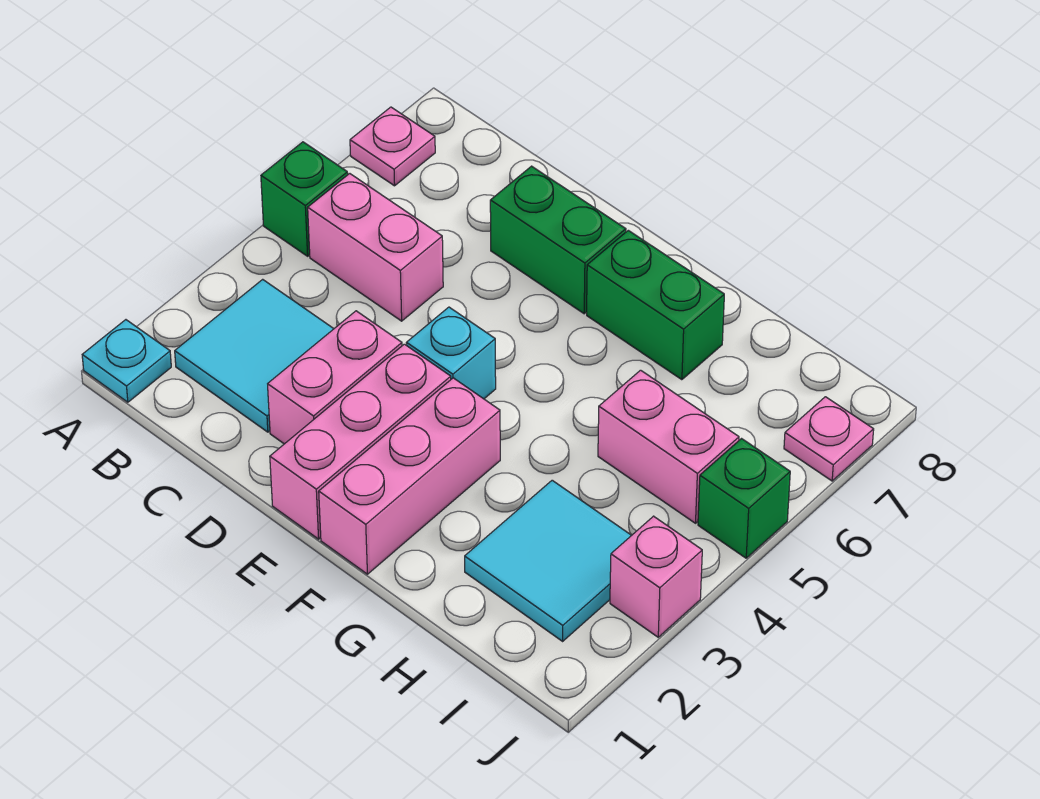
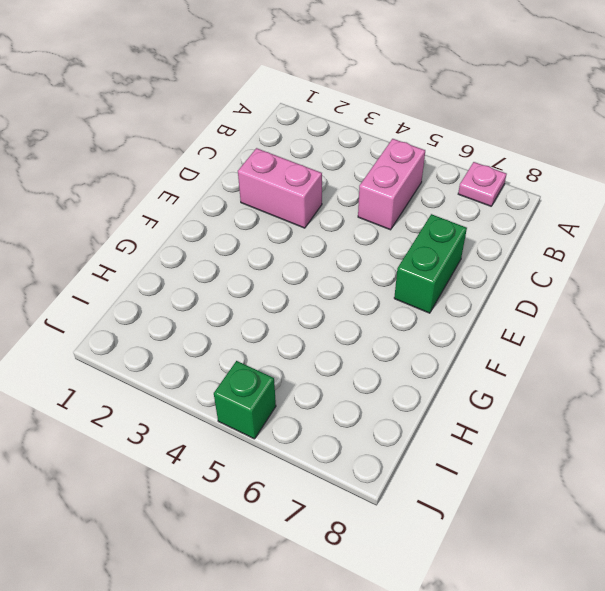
none -> cyan 1x1 plate [82,320,171,402]
none -> green 1x1 brick [261,142,348,256]
none -> cyan 2x2 tile [175,279,334,432]

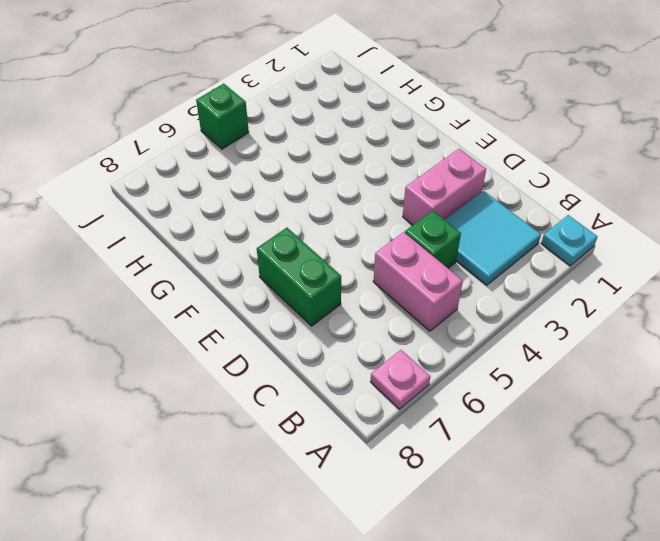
green 1x1 brick [405,211,461,268] -> green 1x1 brick moved to [261,142,348,256]
none -> pink 1x3 brick [270,344,451,539]
none -> cyan 1x1 brick [407,307,496,399]
none -> pink 1x3 brick [319,378,500,574]

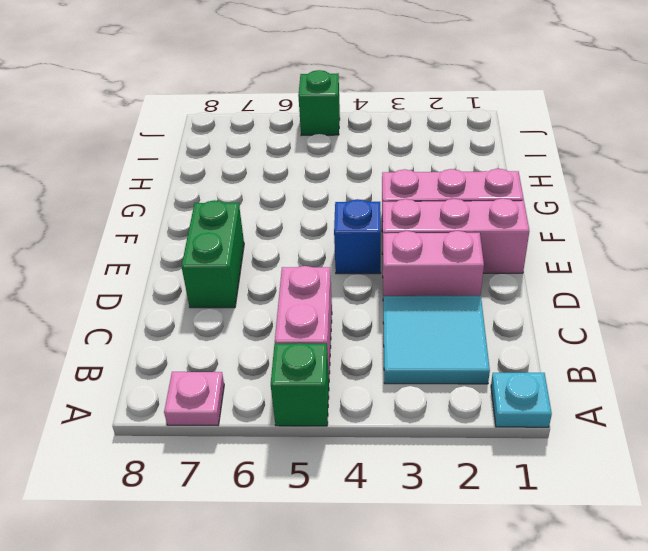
blue 1x1 brick [334,199,381,274] -> cyan 1x1 brick [407,307,496,399]
none -> green 1x2 brick [587,230,724,380]
none -> cyan 2x2 tile [465,480,632,641]
none -> pink 1x2 brick [598,370,739,523]

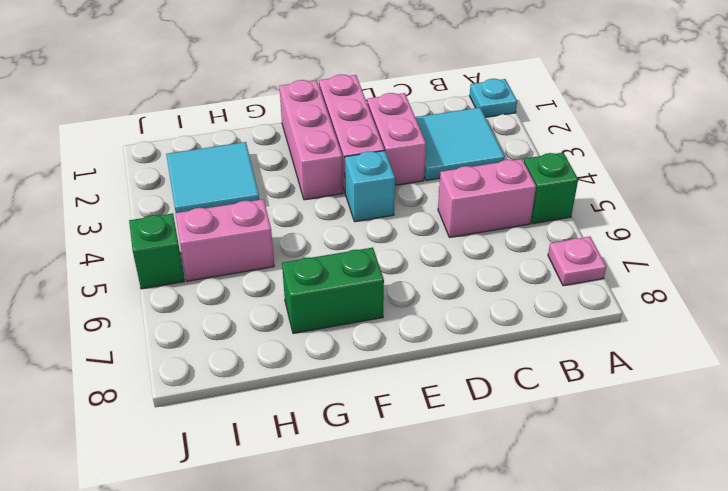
none -> green 1x2 brick [490,166,626,314]
none -> pink 1x1 brick [610,516,702,637]
none -> pink 1x1 plate [784,397,874,481]

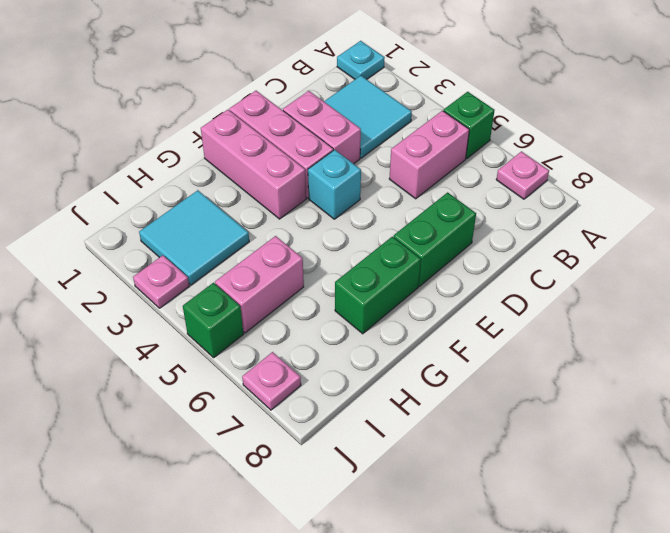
pink 1x1 plate [133,255,189,308] -> pink 1x1 brick [610,516,702,637]

